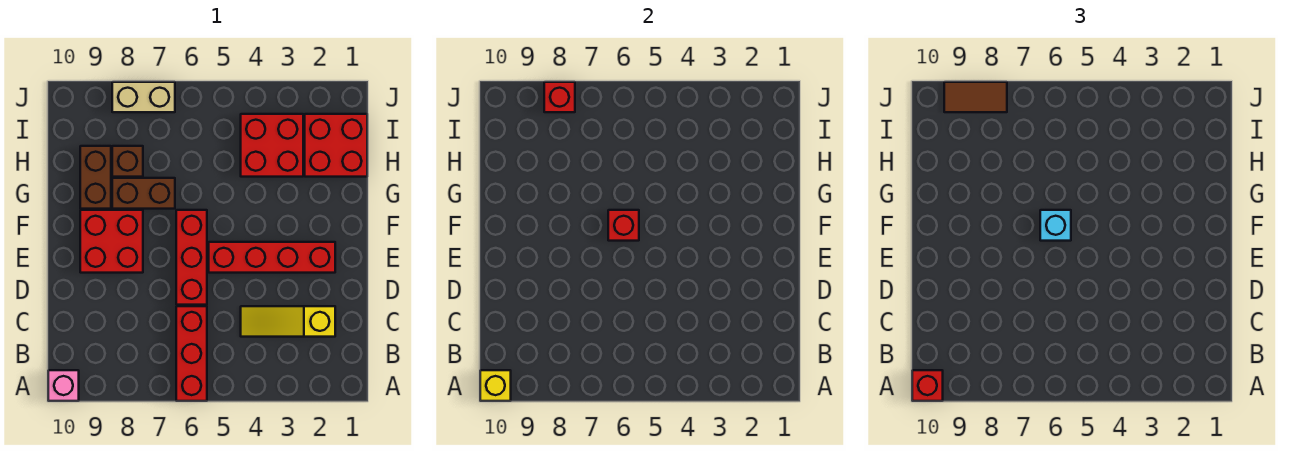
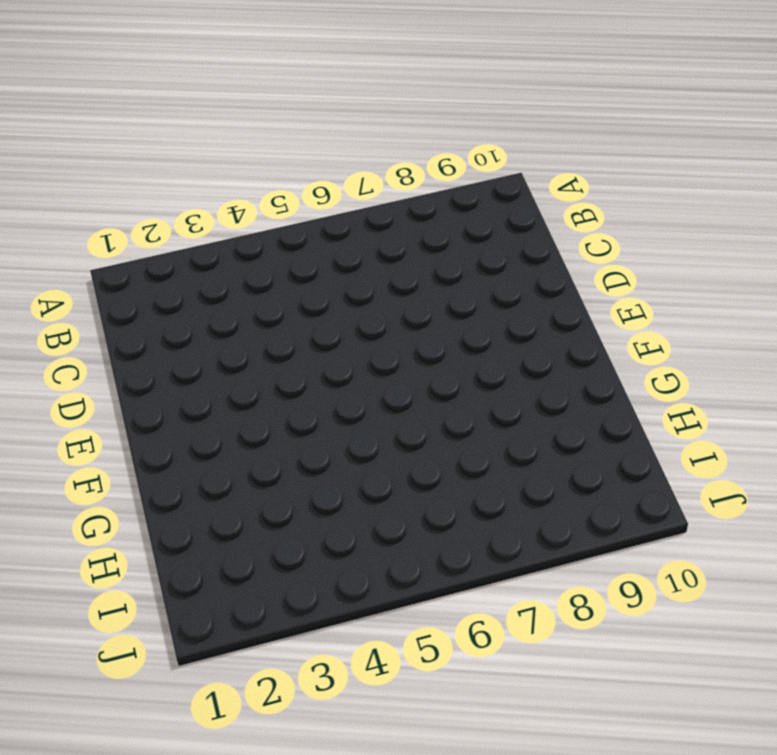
none -> red 1x3 brick [176,306,207,401]
none -> pink 1x1 brick [48,370,79,401]
none -> yellow 1x3 slope [241,306,335,337]

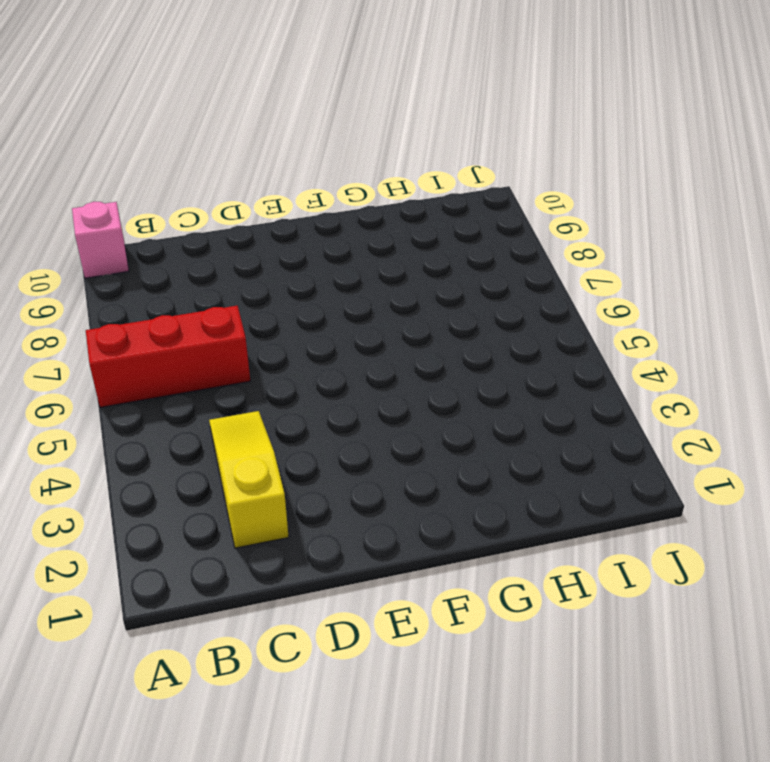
none -> red 1x3 brick [176,210,207,305]
none -> red 1x4 brick [209,242,335,273]
none -> red 2x2 brick [80,210,143,273]

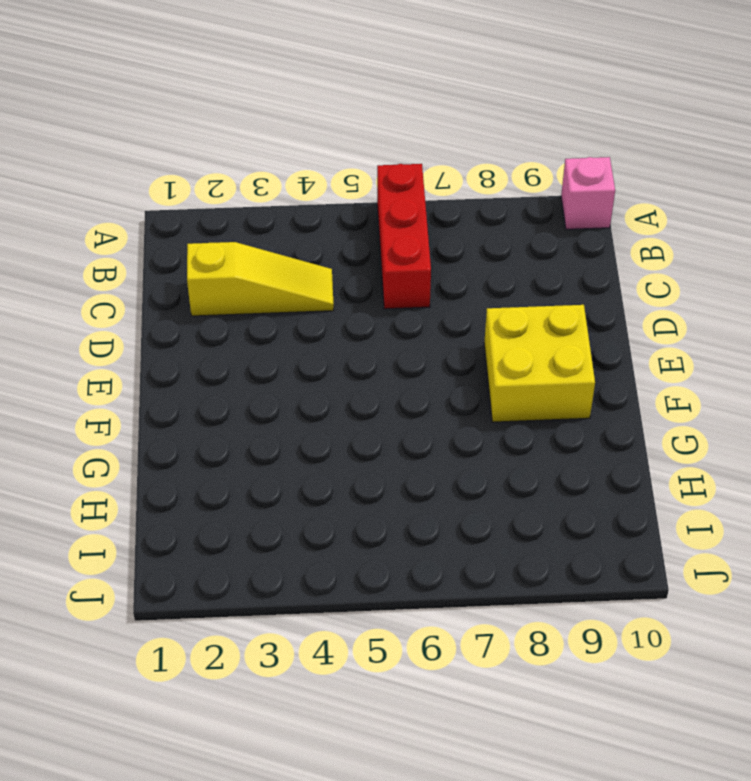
yellow 2x2 brick [484,305,595,422] -> red 2x2 brick [80,210,143,273]
none -> red 1x3 brick [176,210,207,305]
none -> red 1x4 brick [209,242,335,273]
none -> brown 1x2 brick [112,178,175,209]

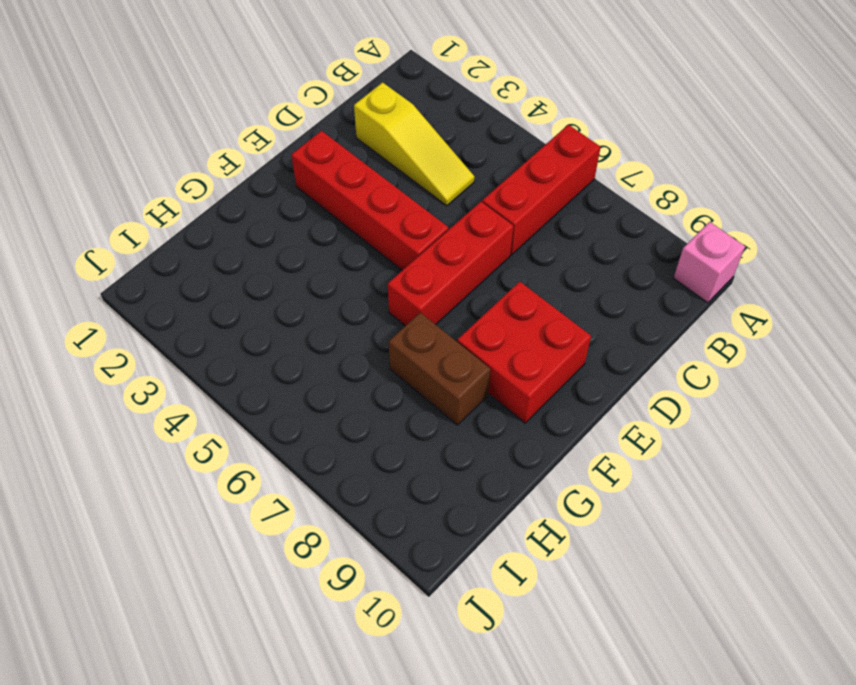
none -> brown 1x2 brick [80,146,111,209]
none -> red 2x2 brick [305,114,367,177]
none -> red 2x2 brick [241,114,303,177]

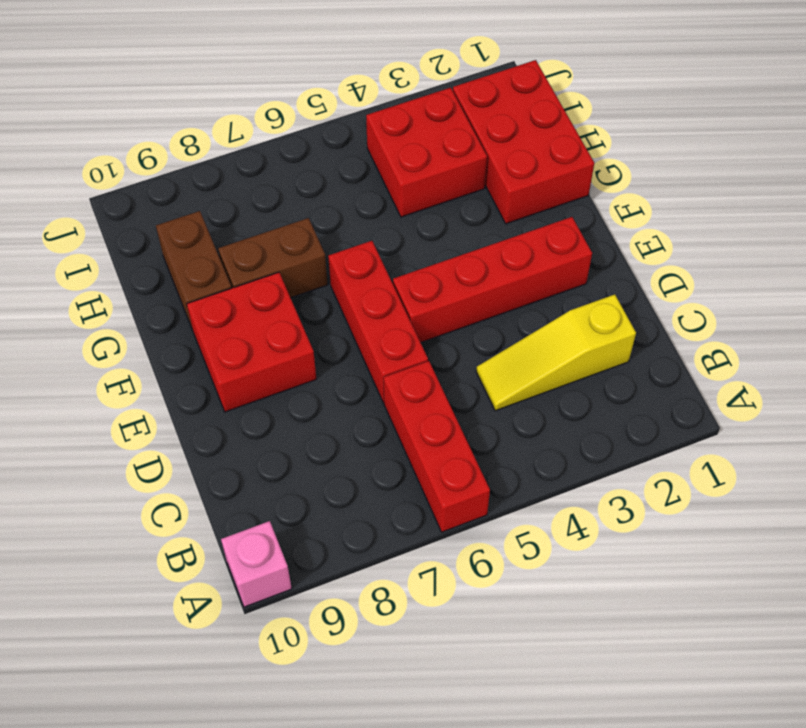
red 2x3 brick [453,60,594,224] -> red 2x2 brick [305,114,367,177]
none -> brown 1x1 brick [112,146,143,177]
none -> tan 1x2 brick [112,82,175,112]
none -> yellow 1x1 brick [480,370,511,401]

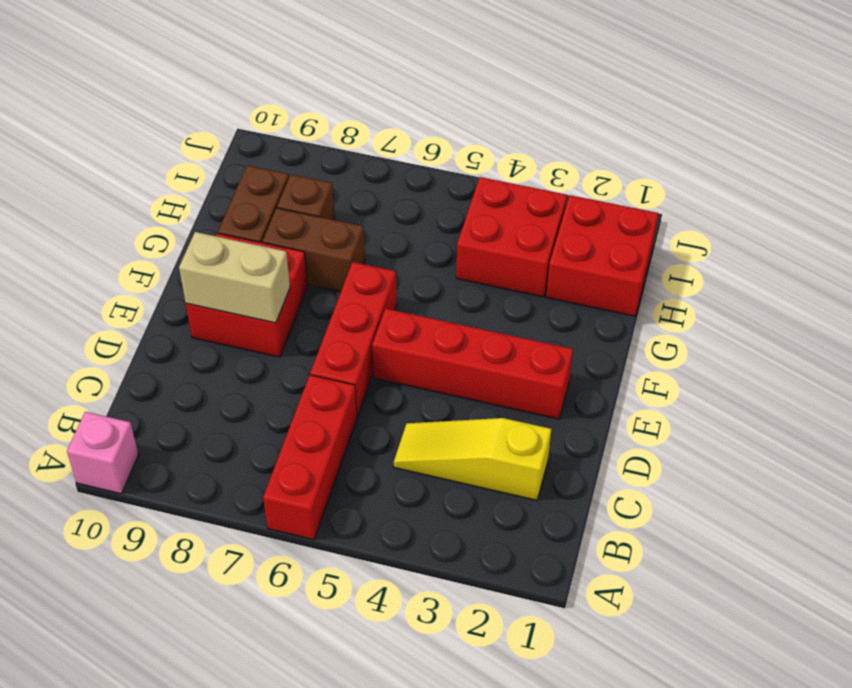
tan 1x2 brick [179,232,290,323] -> tan 1x2 brick moved to [112,82,175,112]
none -> yellow 1x1 brick [480,370,511,401]
none -> red 1x1 brick [608,210,639,241]
none -> red 1x1 brick [544,82,575,112]

